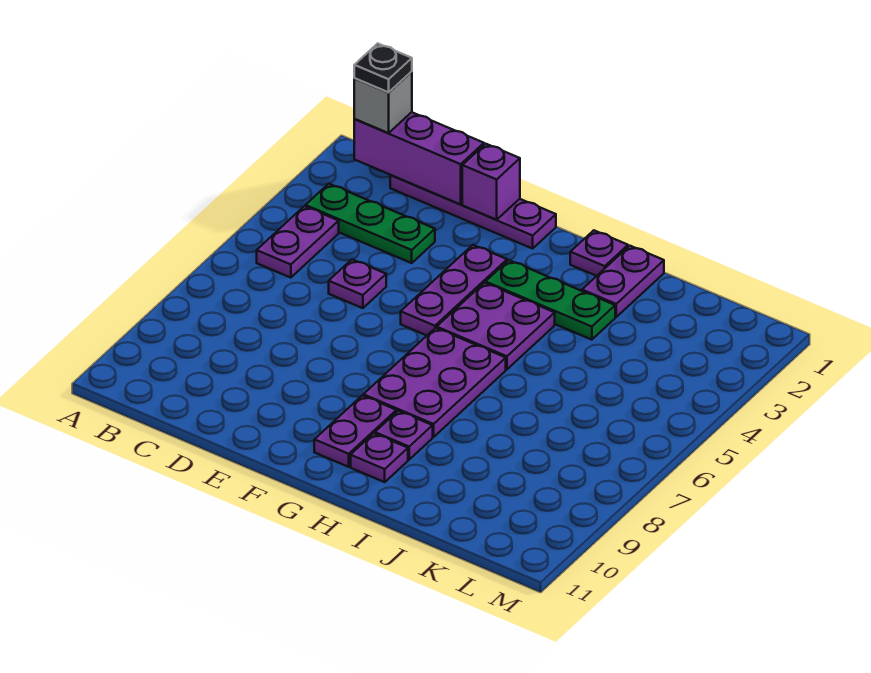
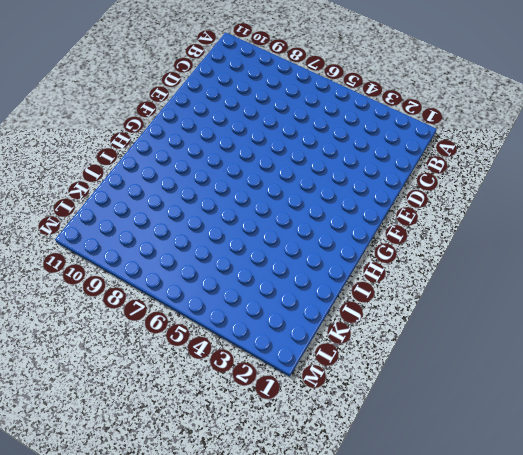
none -> green 1x3 plate [305,184,435,263]
none -> purple 1x2 plate [257,206,339,278]
none -> purple 1x4 plate [390,175,556,249]

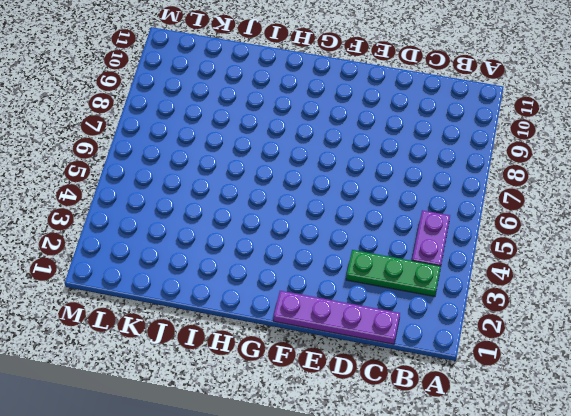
none -> purple 1x1 plate [329,259,386,308]
none -> purple 1x3 plate [401,245,507,335]
none -> green 1x3 plate [486,260,615,340]

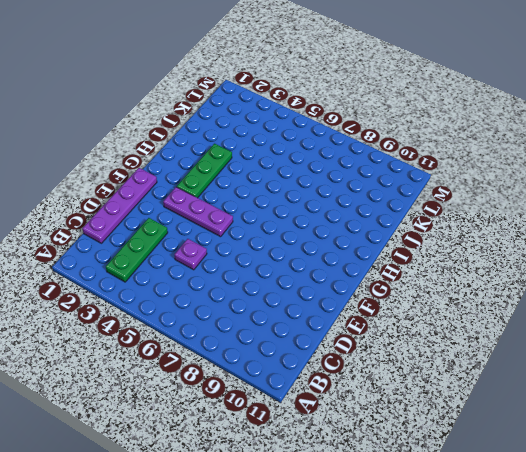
none -> purple 1x2 plate [257,206,339,278]
none -> purple 2x2 plate [437,283,555,369]
none -> purple 2x3 plate [363,328,506,437]

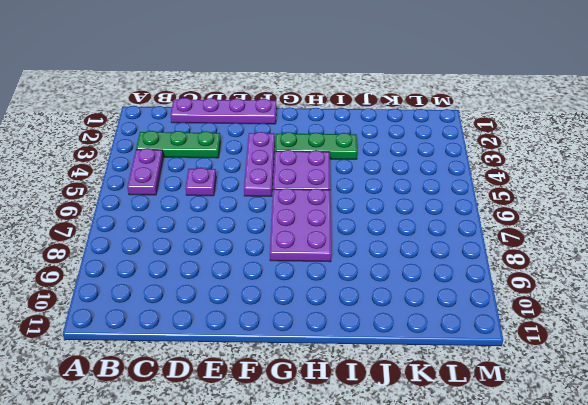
none -> purple 1x2 plate [314,395,396,467]
none -> purple 1x1 plate [570,230,628,276]
none -> purple 1x1 plate [375,411,433,460]

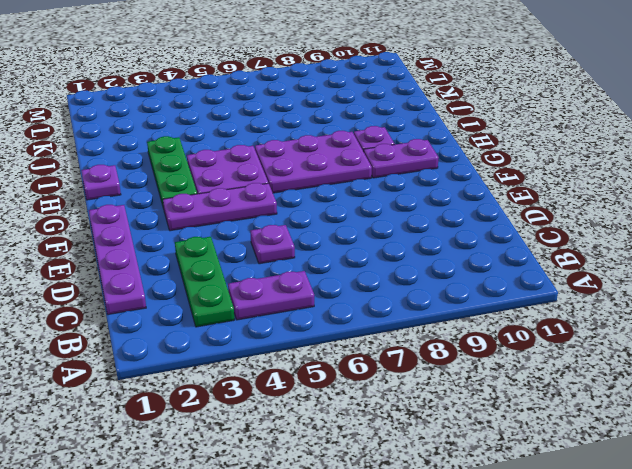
none -> purple 1x1 plate [351,433,408,482]
none -> purple 1x2 plate [582,246,664,317]
none -> purple 1x3 brick [354,112,484,205]

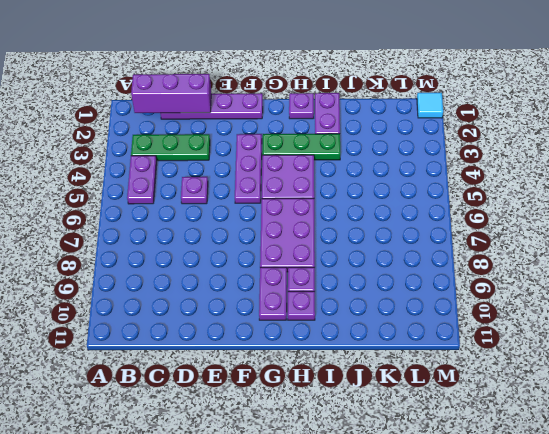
cyan 1x1 tile [417,93,443,118] -> none
none -> purple 1x1 brick [462,144,520,220]
none -> grey 1x1 brick [354,71,412,133]
none -> black 1x1 plate [354,43,412,93]

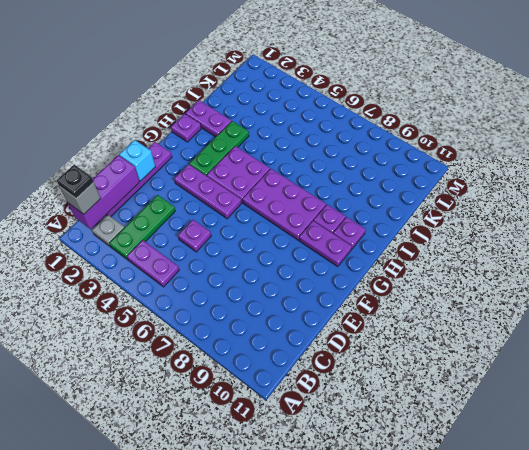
grey 1x1 plate [92,215,125,246] -> none
cyan 1x1 brick [119,140,155,181] -> purple 1x1 brick [462,144,520,220]

